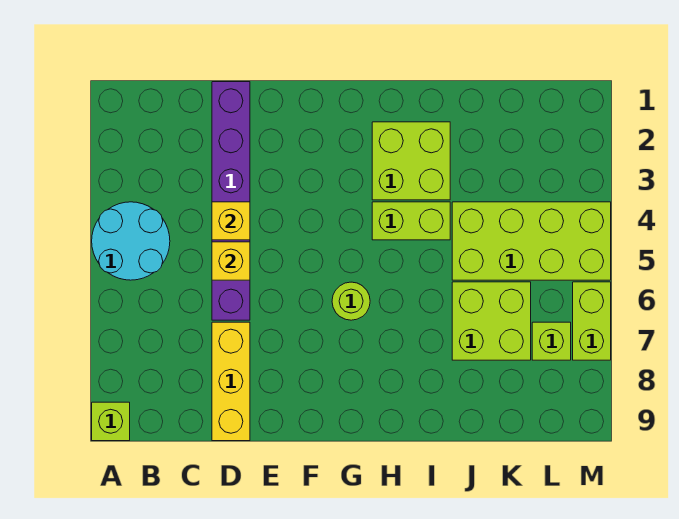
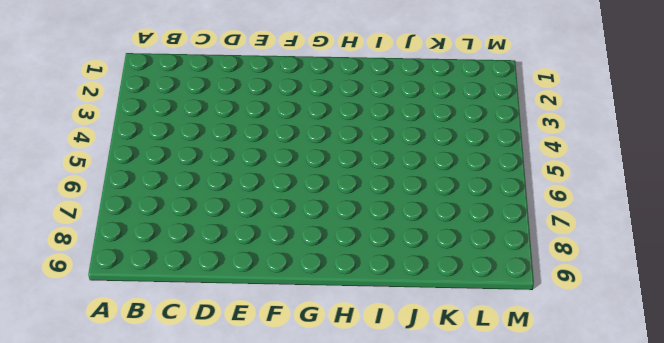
none -> cyan 2x2 round brick [92,202,170,280]
none -> lime 1x1 brick [92,402,130,441]
none -> purple 1x6 brick [212,82,250,320]

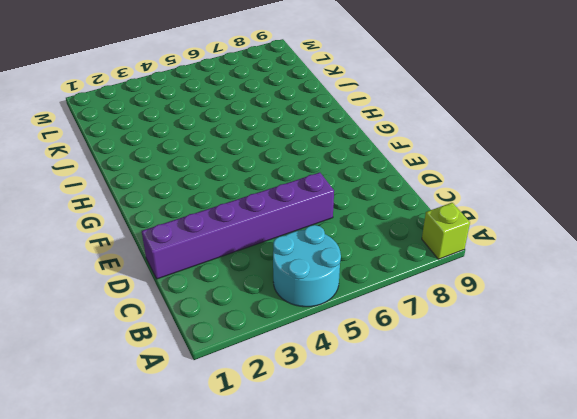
none -> yellow 1x3 brick [212,322,250,441]
none -> lime 1x1 round brick [332,282,370,320]
none -> lime 2x2 brick [372,122,450,200]

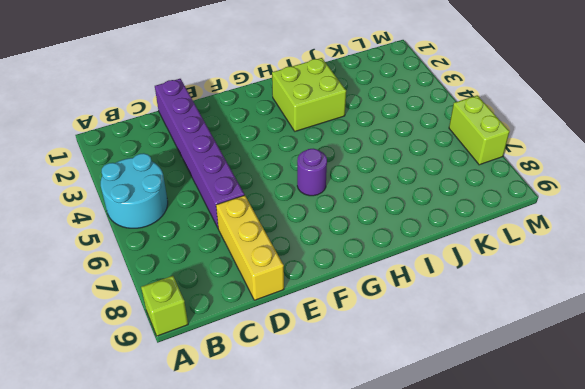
purple 1x1 round brick [297,149,327,196] -> lime 1x1 round brick [332,282,370,320]
none -> lime 1x2 brick [372,202,450,240]
none -> lime 2x4 brick [452,202,611,280]
none -> lime 2x2 brick [452,282,531,360]

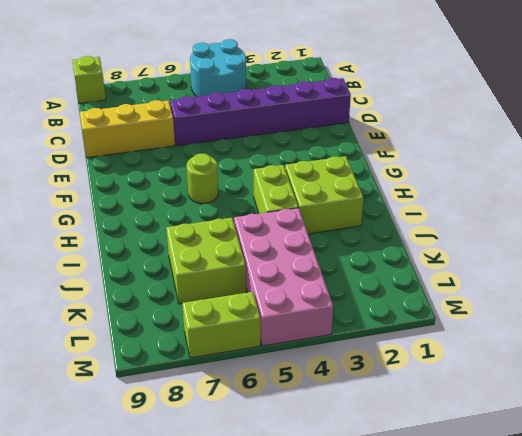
pink 2x4 brick [234,208,333,346] -> lime 2x4 brick [452,202,611,280]
none -> lime 1x1 brick [532,322,571,360]
none -> yellow 1x1 brick [212,202,250,240]
none -> yellow 1x1 brick [212,242,250,280]

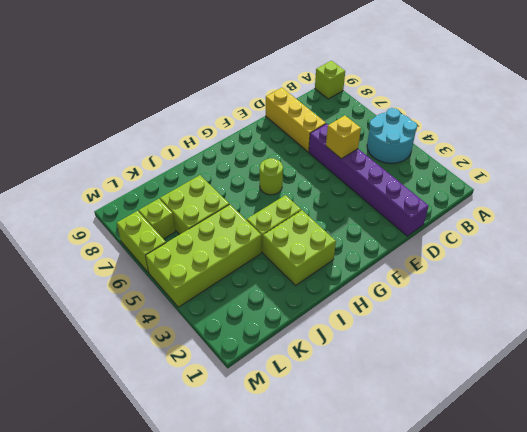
none -> yellow 1x1 brick [212,202,250,240]

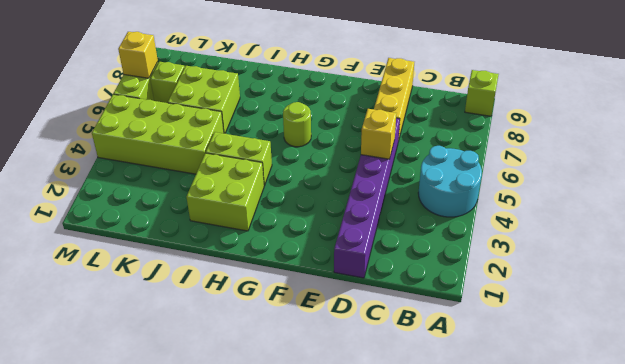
yellow 1x1 brick [118,32,158,78] -> yellow 1x1 brick moved to [212,202,250,240]

